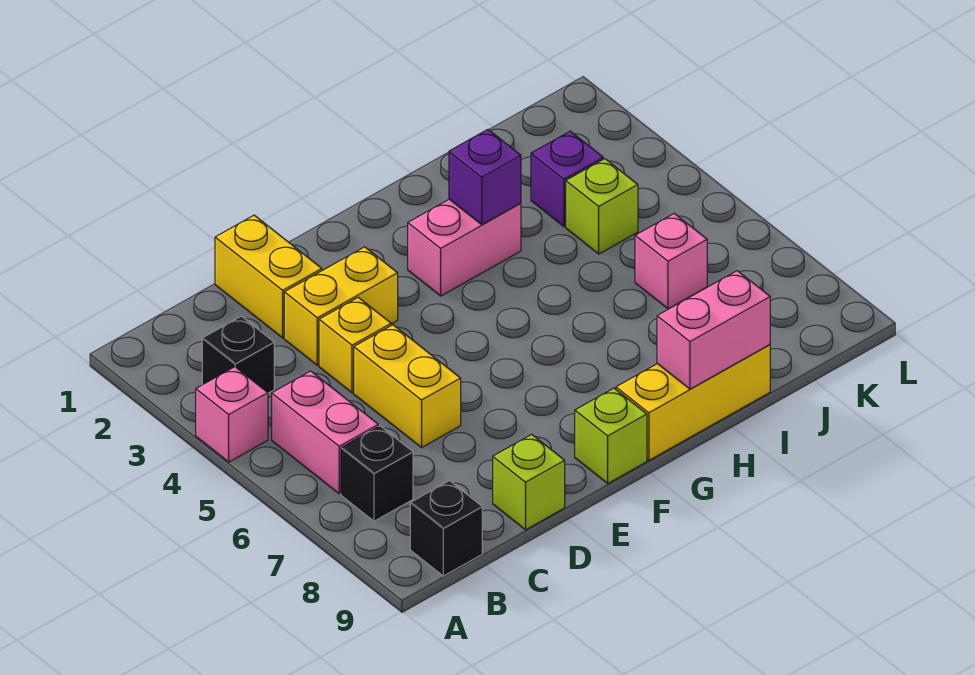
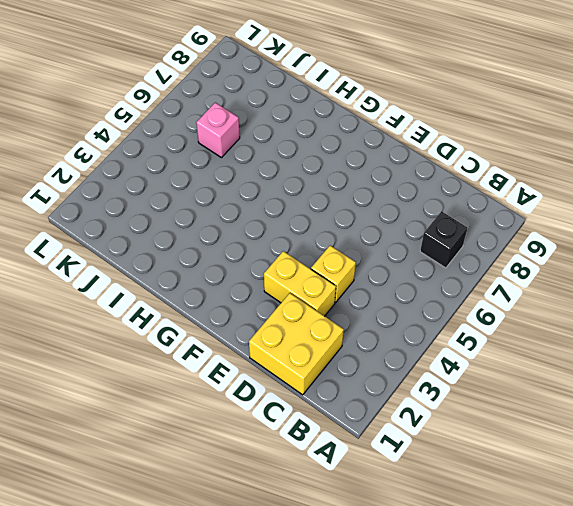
yellow 2x2 brick [249,293,344,395] -> yellow 1x2 brick [215,215,322,338]
none -> pink 1x1 brick [196,367,268,462]
none -> black 1x1 brick [202,316,274,393]
none -> pink 1x2 brick [272,371,378,494]

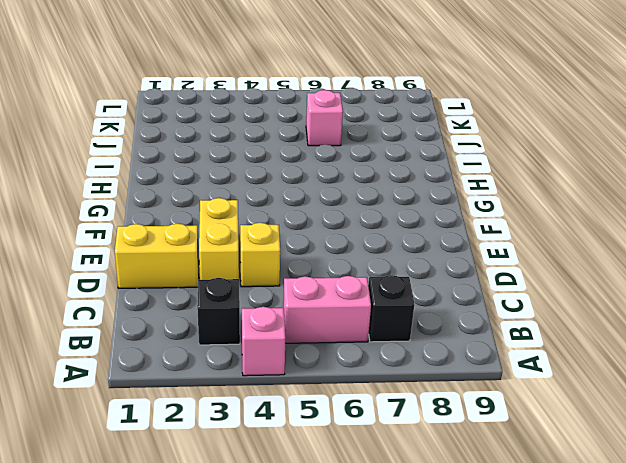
none -> black 1x1 brick [410,481,482,576]
none -> yellow 1x2 brick [354,325,461,448]
none -> lime 1x1 brick [493,434,565,530]

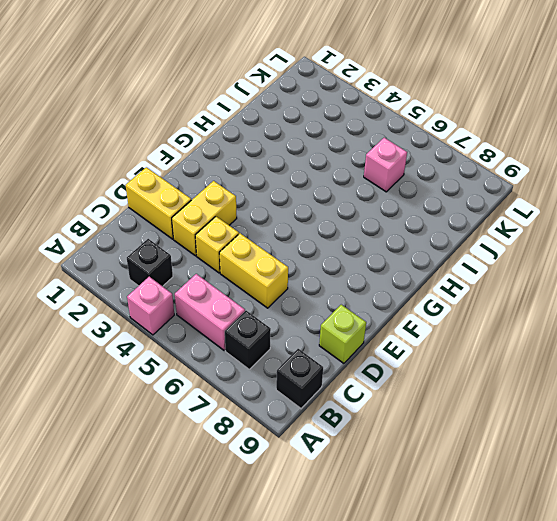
none -> lime 1x1 brick [575,388,647,483]
none -> pink 1x2 brick [408,199,521,296]
none -> yellow 1x3 brick [616,345,770,460]

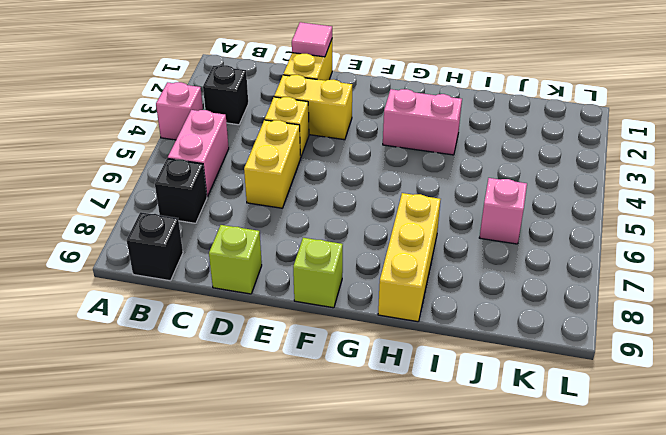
pink 1x1 tile [292,22,332,57] -> none
yellow 1x3 brick [378,193,441,322] -> yellow 1x3 brick turned to [616,345,770,460]
none -> purple 1x1 brick [531,131,603,227]
none -> lime 1x1 brick [566,159,638,254]
none -> purple 1x1 brick [449,130,521,225]

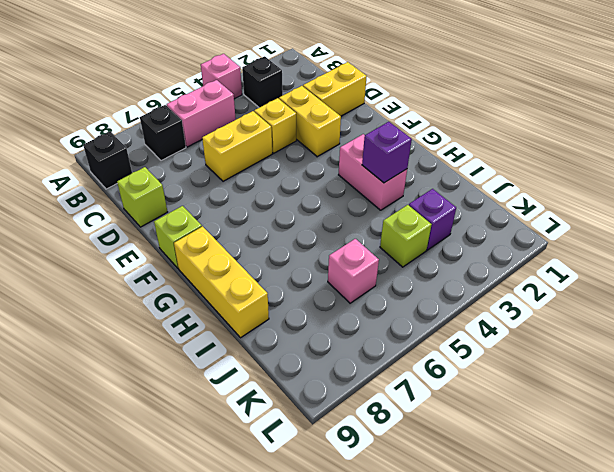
none -> pink 1x2 brick [657,271,770,389]

